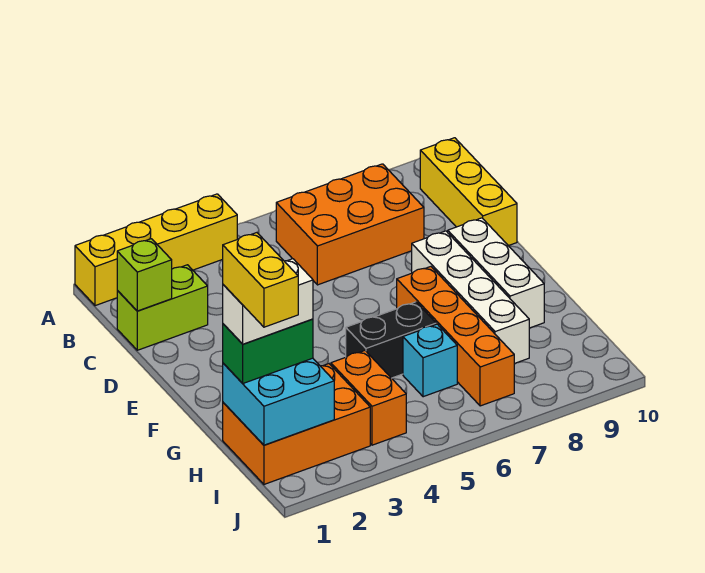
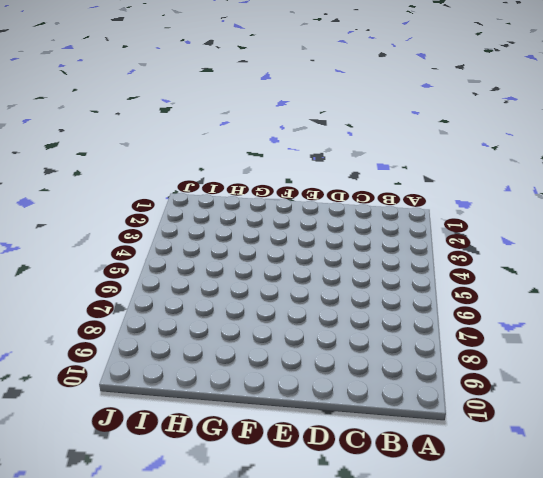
none -> yellow 1x4 brick [75,194,237,306]
none -> orange 2x3 brick [276,164,424,285]
none -> yellow 1x3 brick [420,138,517,246]

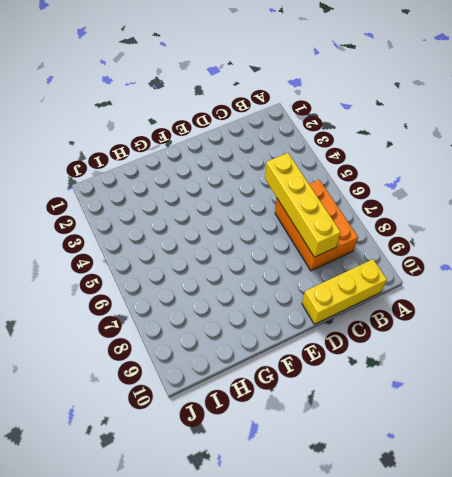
yellow 1x4 brick [265,153,341,257] -> yellow 1x4 brick moved to [75,194,237,306]
none -> lime 1x2 brick [117,265,208,350]
none -> white 1x4 brick [412,231,529,364]
none -> white 1x3 brick [448,218,544,328]

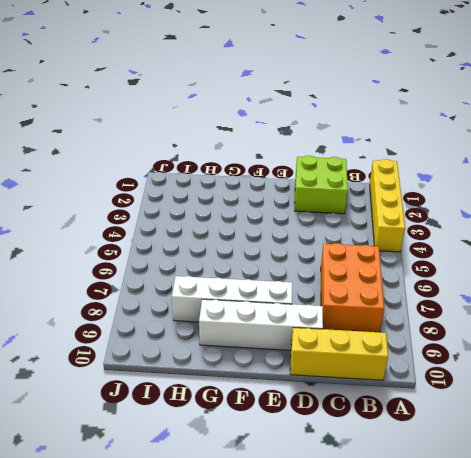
lime 2x2 brick [295,156,348,214] -> lime 1x2 brick [117,265,208,350]
white 1x4 brick [199,299,323,350] -> white 1x3 brick [448,218,544,328]
none -> orange 1x4 brick [397,267,514,406]
none -> black 1x2 brick [346,302,436,378]
none -> orange 2x3 brick [223,364,370,484]

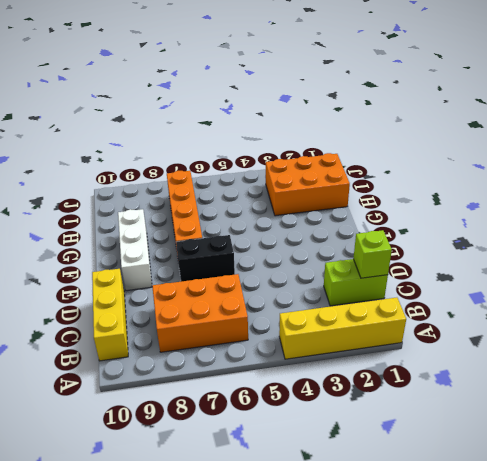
black 1x2 brick [176,235,235,282] -> black 1x2 brick moved to [346,302,436,378]
none -> white 1x4 brick [412,231,529,364]
none -> orange 1x2 brick [331,351,406,445]
none -> cyan 1x1 brick [403,324,457,397]

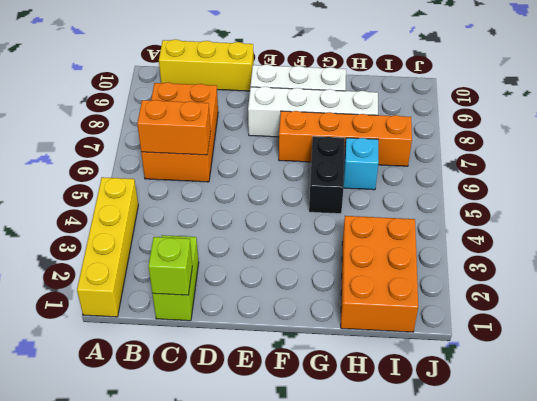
orange 1x2 brick [137,100,211,155] -> orange 1x2 brick moved to [331,351,406,445]
none -> cyan 2x2 brick [223,358,334,445]
none -> green 1x2 brick [223,319,313,383]
none -> white 1x2 brick [223,259,313,344]

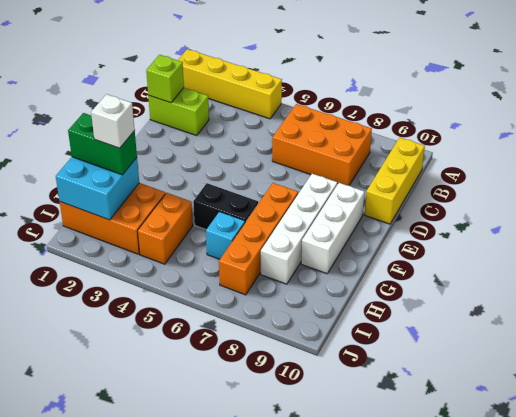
white 1x1 brick [91,94,135,148] -> white 1x2 brick [223,259,313,344]
none -> yellow 1x2 brick [223,233,298,327]

